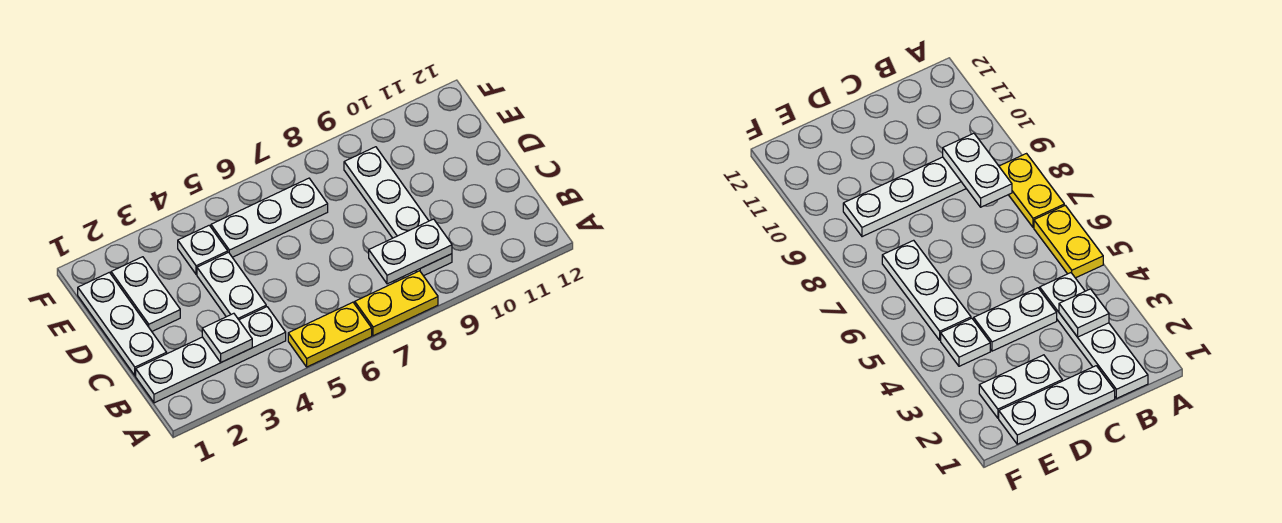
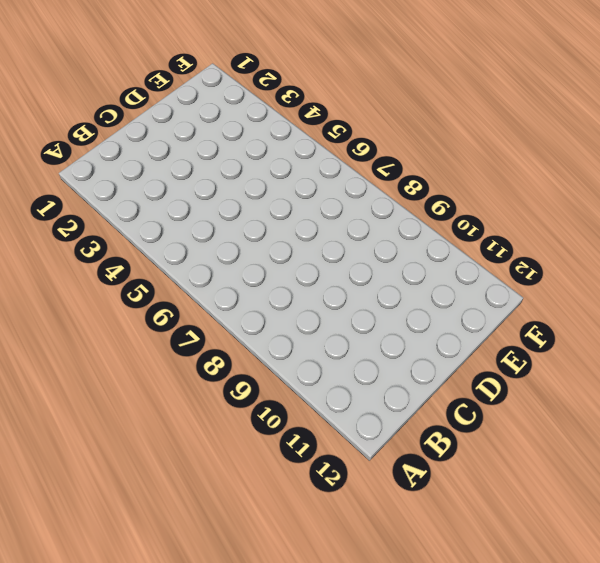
none -> yellow 1x2 plate [288,302,372,367]
none -> yellow 1x2 plate [355,271,438,336]

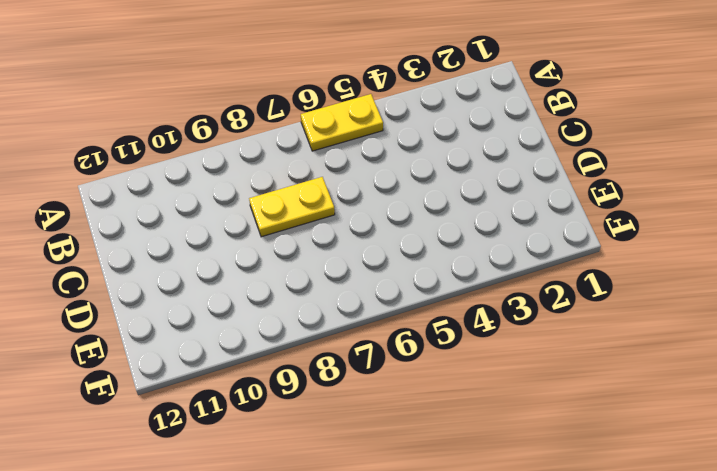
yellow 1x2 plate [249,177,335,237] -> yellow 1x2 plate moved to [355,271,438,336]
none -> white 1x4 plate [136,307,286,403]
none -> white 1x4 plate [344,147,452,276]

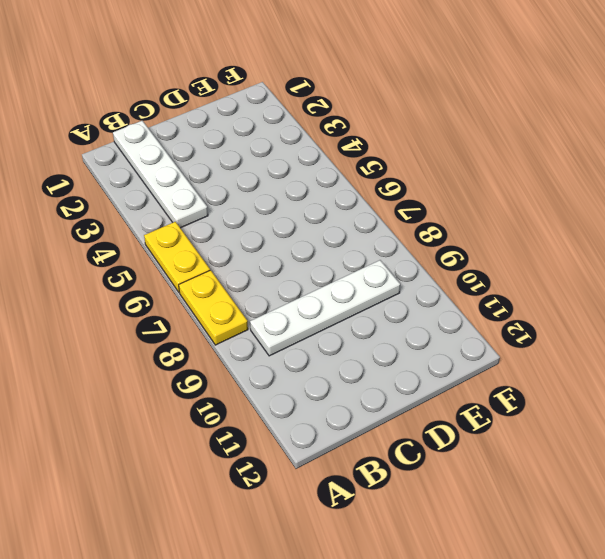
none -> white 1x3 plate [78,272,167,376]
none -> white 1x2 plate [197,252,266,320]

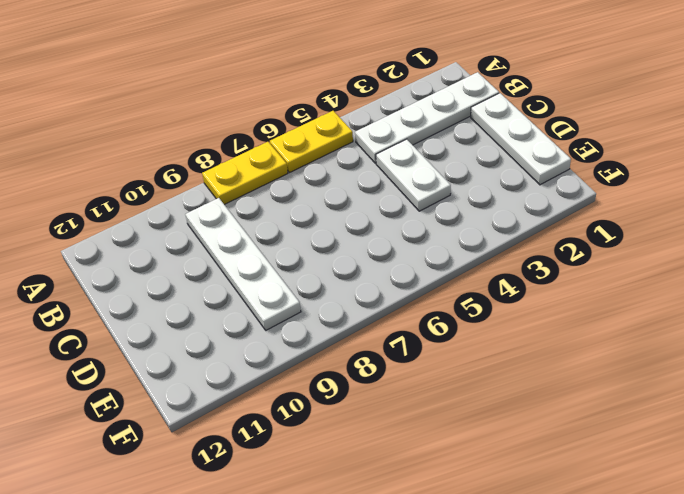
none -> white 1x2 plate [111,257,180,331]
none -> white 1x1 plate [178,225,228,274]

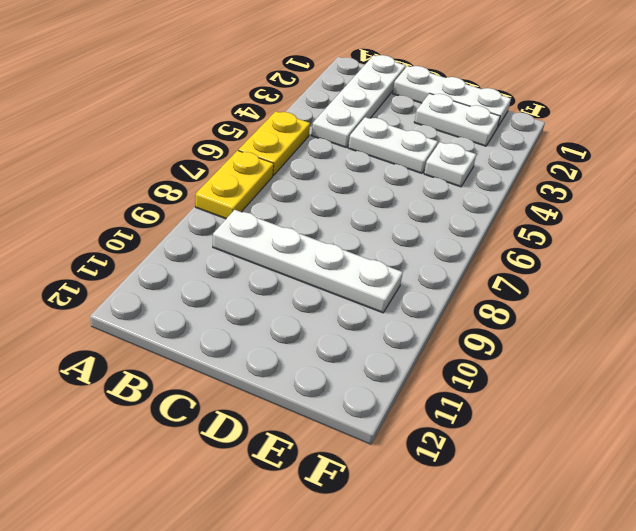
none -> white 1x3 plate [211,178,328,257]
none -> white 1x1 plate [202,313,252,362]

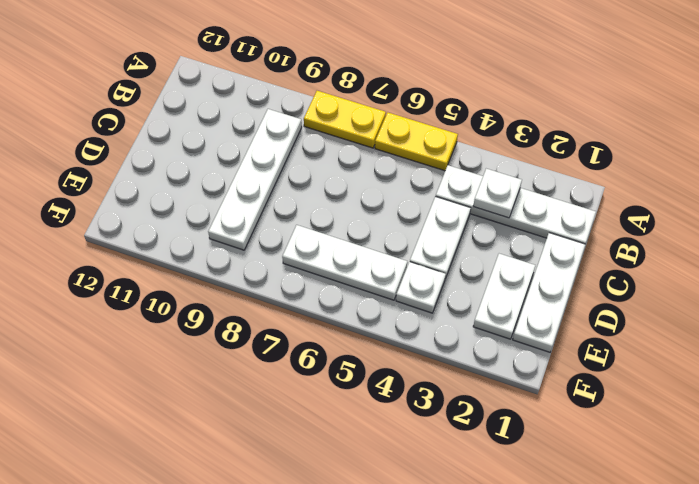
none -> white 1x2 plate [369,219,452,284]

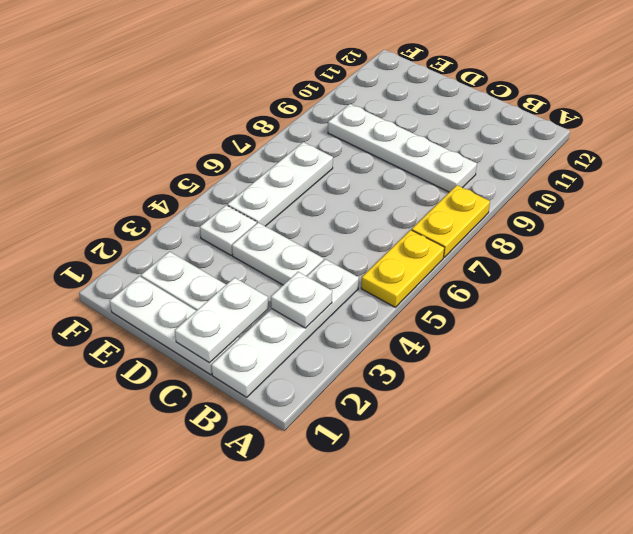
white 1x2 plate [175,278,268,363] -> white 1x2 plate moved to [369,219,452,284]

